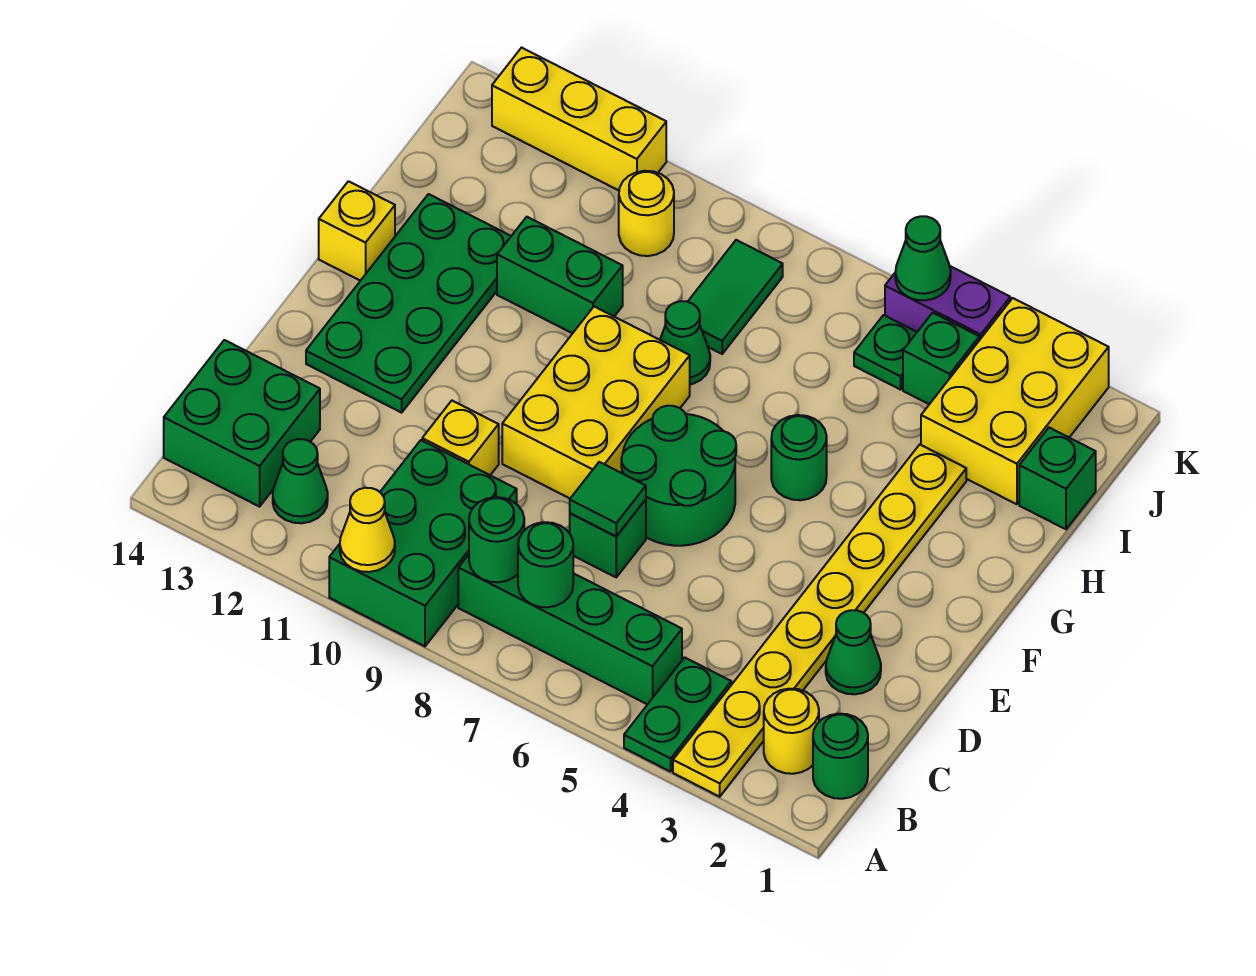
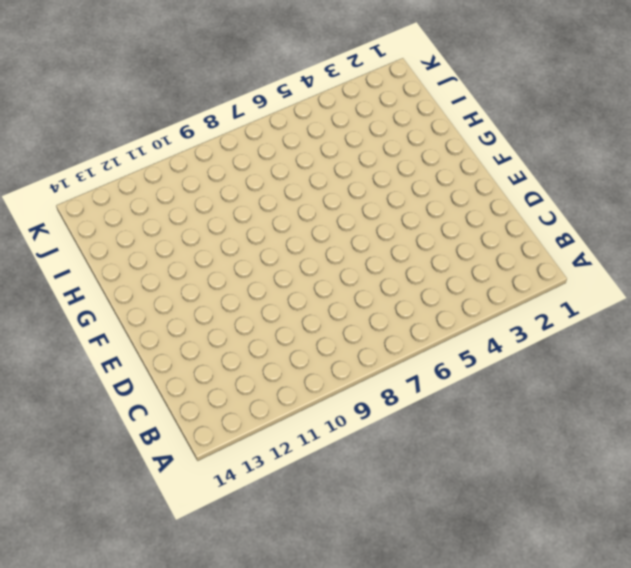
none -> yellow 1x8 plate [673,445,966,797]
none -> green 1x2 plate [624,657,731,772]
none -> green 2x3 brick [329,440,517,646]
none -> green 1x1 round brick [813,714,868,799]

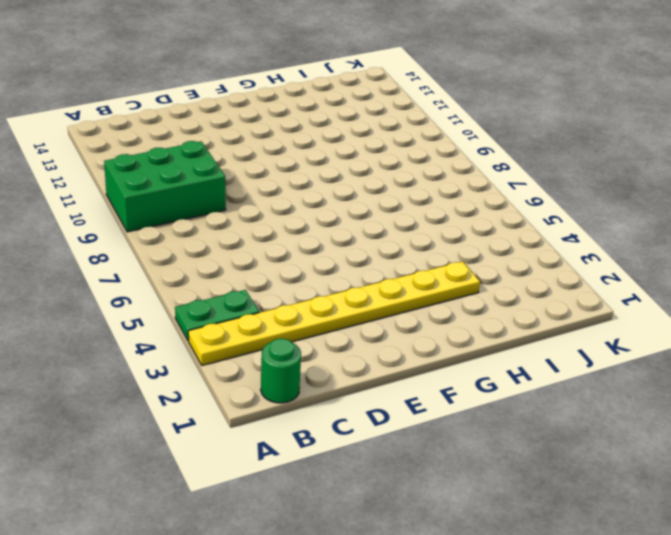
none -> yellow 1x1 round brick [764,689,819,774]
none -> green 1x4 brick [458,555,682,704]
none -> green 1x1 cone [273,439,328,523]
none -> green 2x2 brick [164,340,320,507]

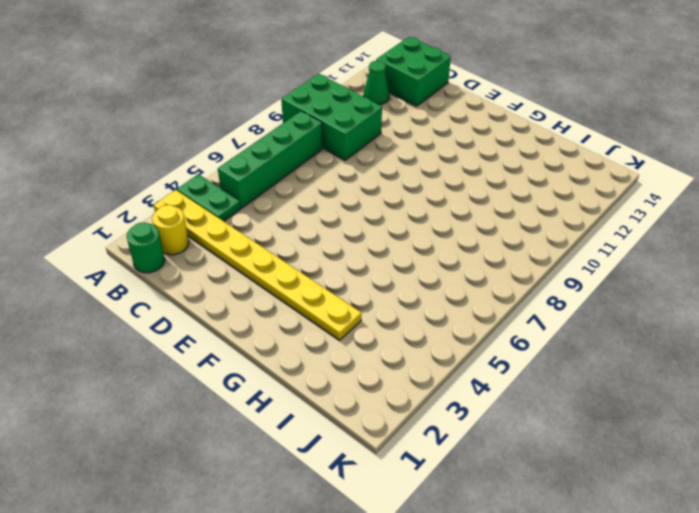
none -> green 1x1 cone [826,610,881,694]
none -> green 1x1 brick [570,499,646,577]
none -> yellow 1x1 brick [422,401,499,475]
none -> green 2x2 round brick [621,406,736,546]

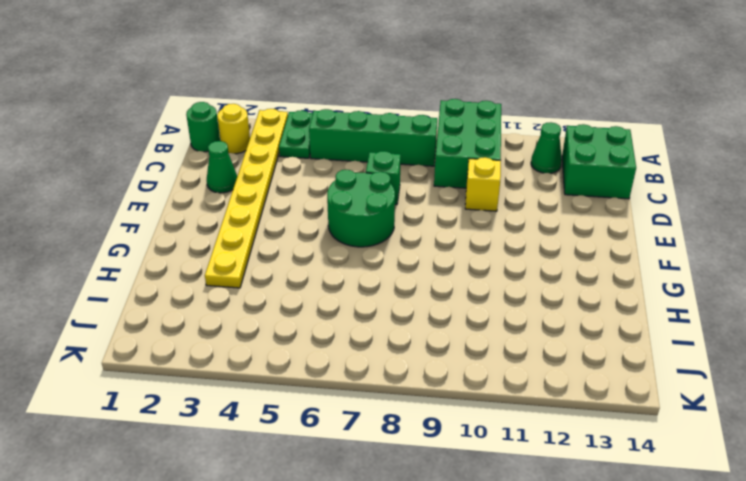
none -> yellow 2x3 brick [502,307,690,498]
none -> green 2x4 plate [306,194,511,413]
none -> green 1x1 round brick [771,415,827,500]
none -> yellow 1x1 brick [319,181,395,281]

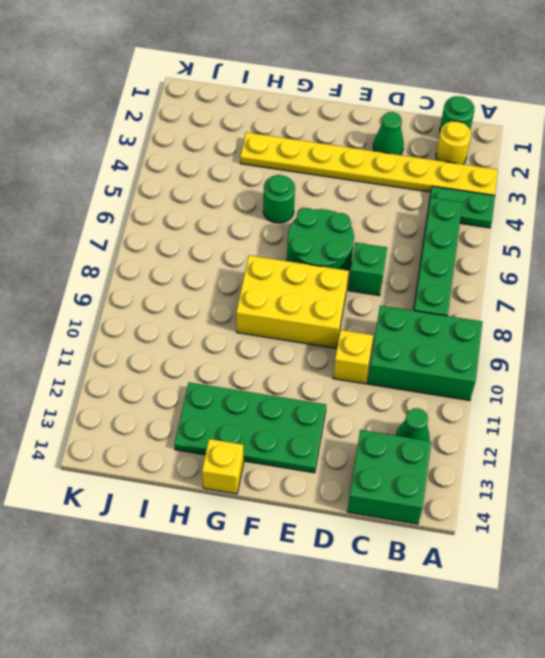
none -> green 1x1 cone [660,301,710,384]
none -> green 1x2 brick [497,217,623,333]
none -> green 1x1 brick [1019,428,1096,529]
none -> yellow 2x3 brick [921,298,1109,504]

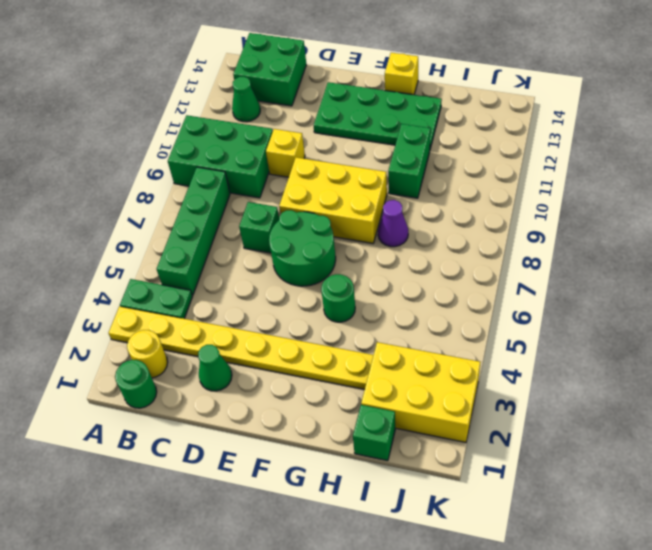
purple 1x1 cone [378,200,408,247] -> green 1x1 cone [660,301,710,384]
none -> green 1x2 tile [688,240,783,354]
none -> green 1x1 brick [903,313,979,404]
none -> green 1x1 plate [854,315,917,390]
none -> yellow 1x1 round brick [619,171,674,256]

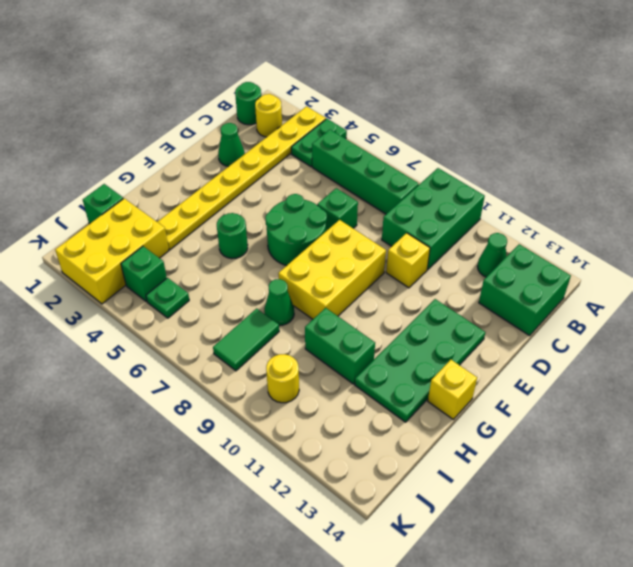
none -> purple 1x2 brick [885,266,1010,340]
none -> yellow 1x3 brick [492,48,666,190]
none -> yellow 1x1 cone [340,488,395,572]
none -> green 1x1 round brick [518,522,573,607]

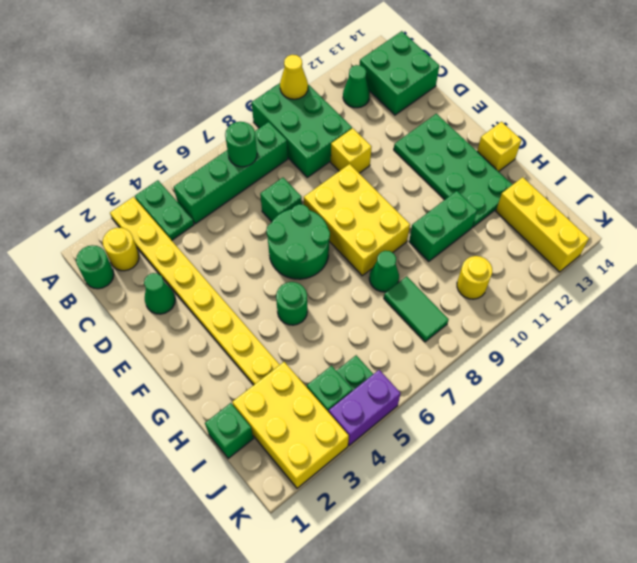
yellow 1x3 brick [496,177,589,272] -> yellow 1x3 brick turned to [492,48,666,190]
none -> green 1x1 round brick [469,497,524,582]
none -> green 1x1 tile [570,462,646,536]
none -> green 1x1 cone [895,216,951,300]

